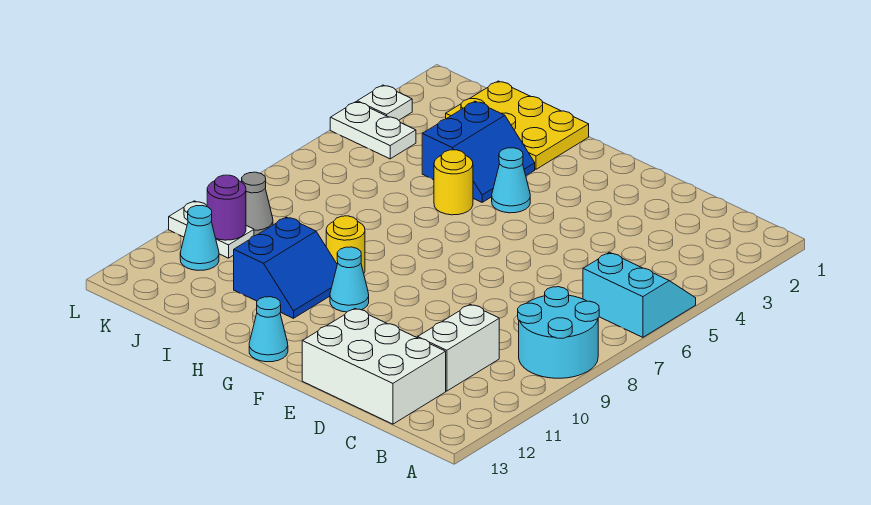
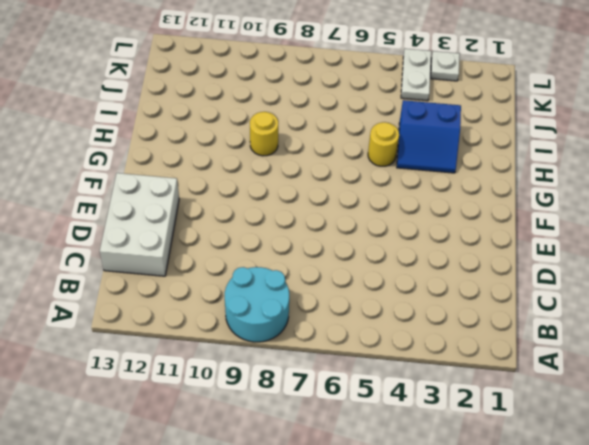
none -> cyan 2x2 slope [583,252,696,337]
none -> white 1x2 brick [418,304,499,391]
none -> cyan 1x1 cone [492,148,530,213]

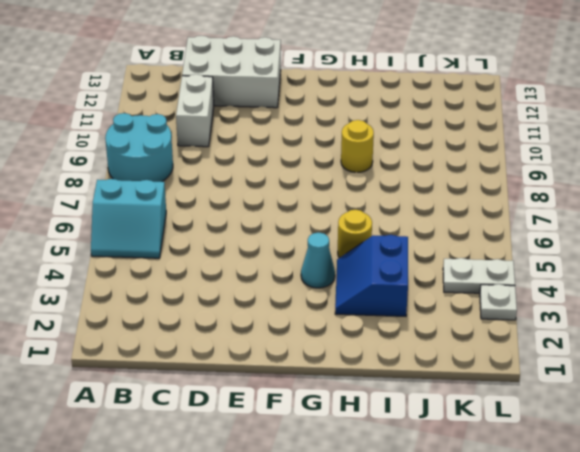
none -> cyan 1x1 cone [330,247,369,312]
none -> cyan 1x1 cone [249,297,288,362]
none -> yellow 2x3 plate [446,81,589,169]

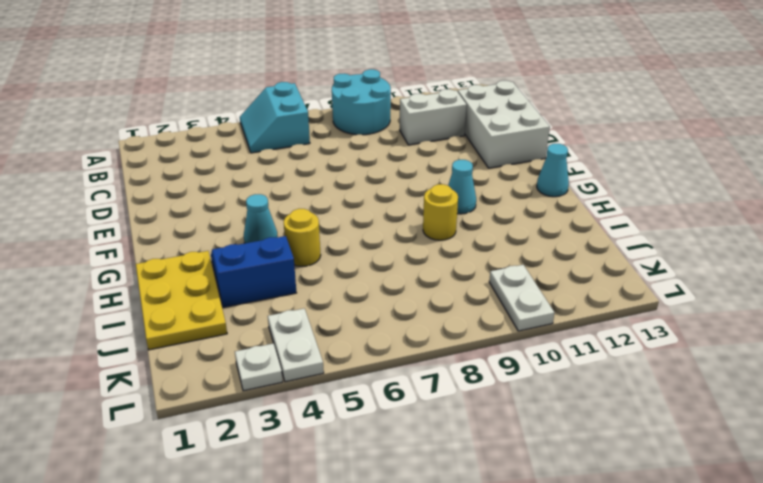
none -> blue 2x2 slope [234,217,337,318]
none -> grey 1x1 cone [242,172,273,236]
none -> cyan 1x1 cone [180,206,219,270]

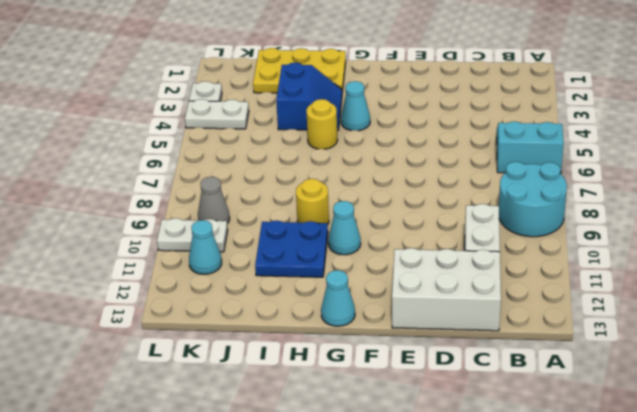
blue 2x2 plate [255,221,328,277] -> blue 2x2 slope [234,217,337,318]
none -> purple 1x1 round brick [207,175,246,240]

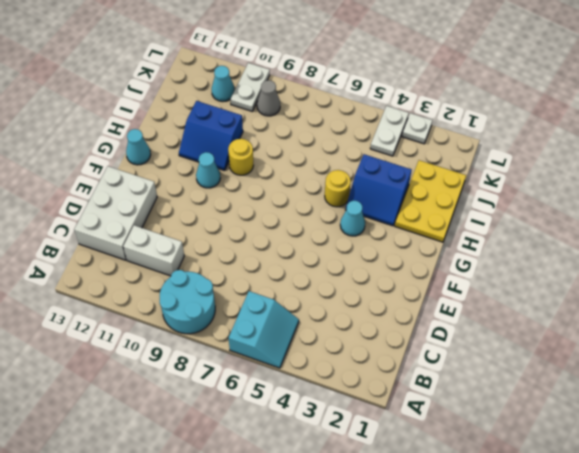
none -> purple 1x1 round brick [207,175,246,240]

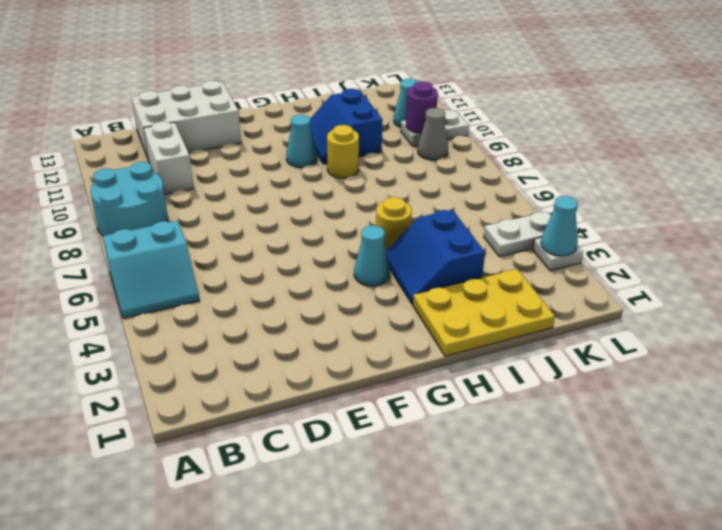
cyan 1x1 cone [541,196,578,256] -> cyan 1x1 cone moved to [249,297,288,362]

